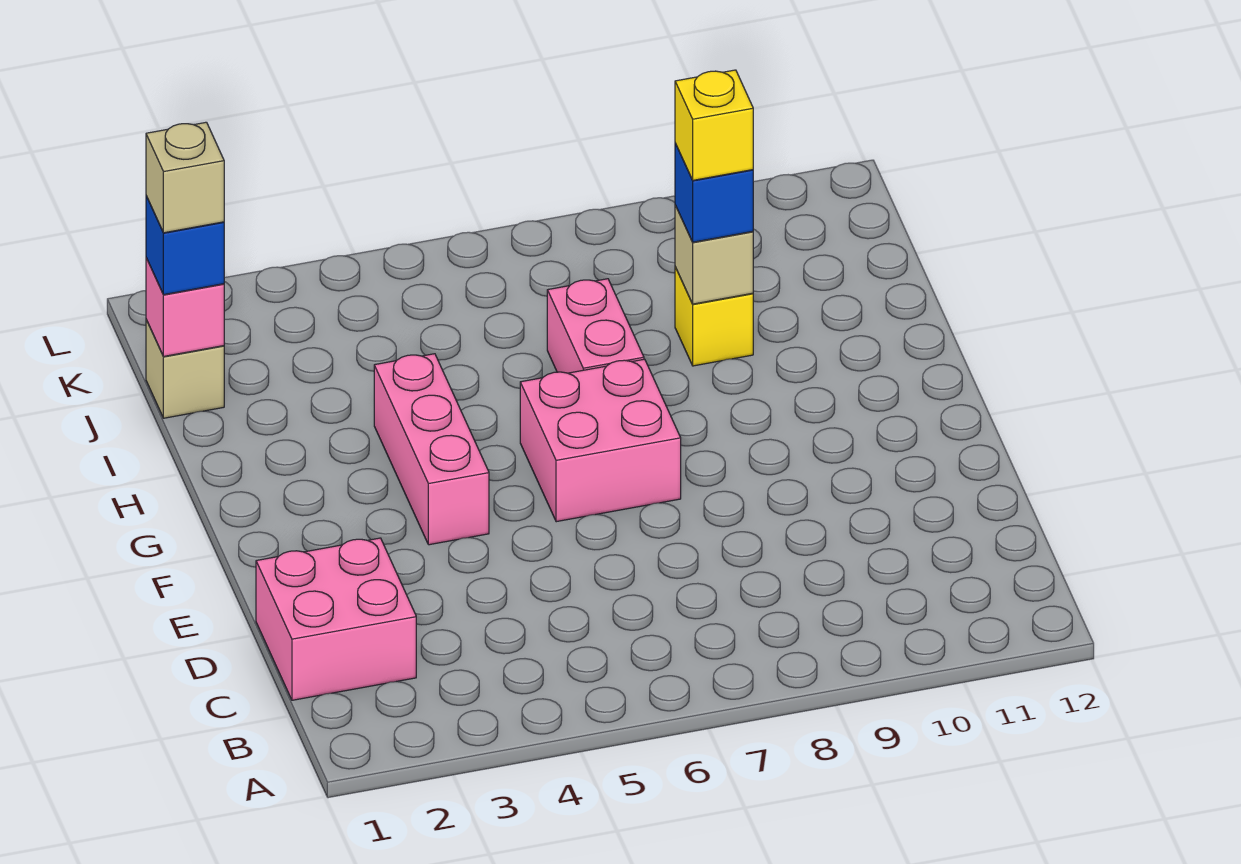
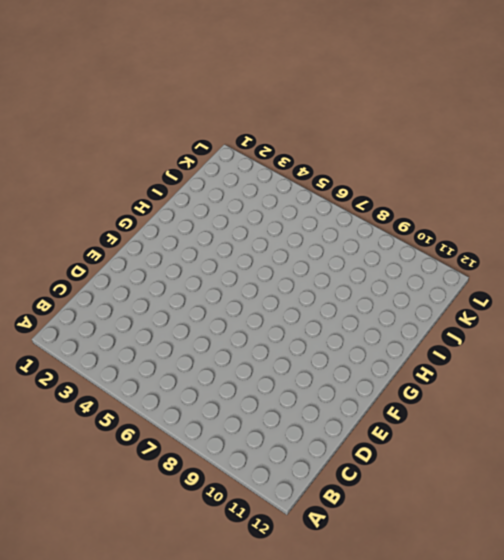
none -> pink 2x2 brick [256,538,416,700]
none -> pink 1x3 brick [374,354,489,545]
none -> pink 2x2 brick [520,359,681,522]

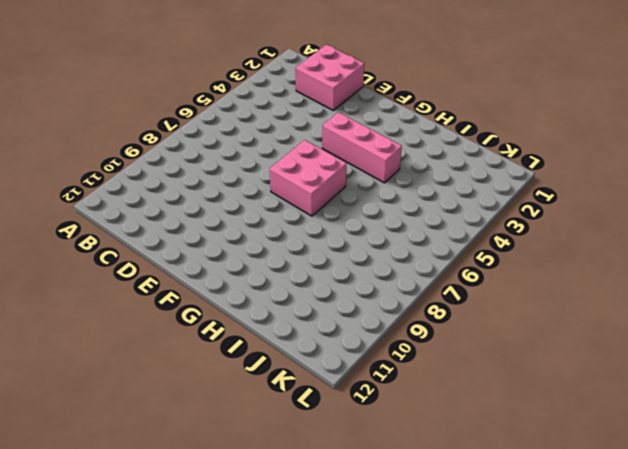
none -> pink 1x2 brick [547,279,644,373]
none -> yellow 1x1 brick [675,267,753,366]
none -> tan 1x1 brick [146,320,224,418]

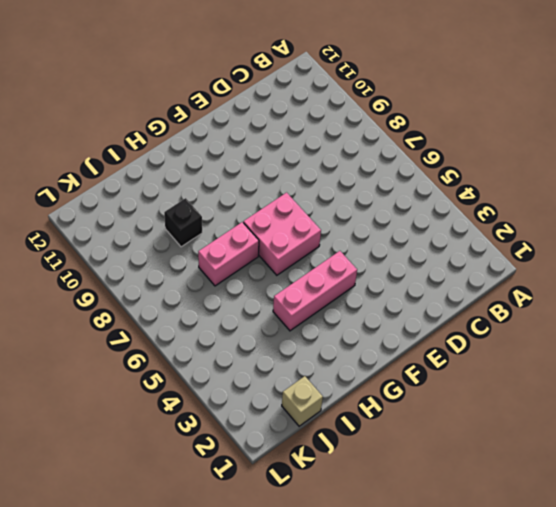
black 1x1 brick [164,198,202,247] -> yellow 1x1 brick [675,267,753,366]
none -> pink 2x2 brick [256,538,416,700]
none -> tan 1x1 brick [675,205,753,304]
none -> pink 1x1 brick [146,258,224,356]

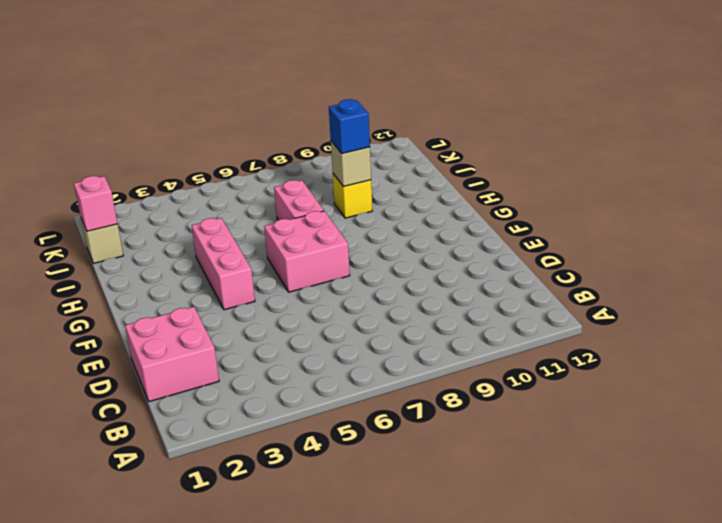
none -> blue 1x1 brick [146,196,224,295]
none -> yellow 1x1 brick [675,70,753,180]
none -> tan 1x1 brick [146,122,224,233]

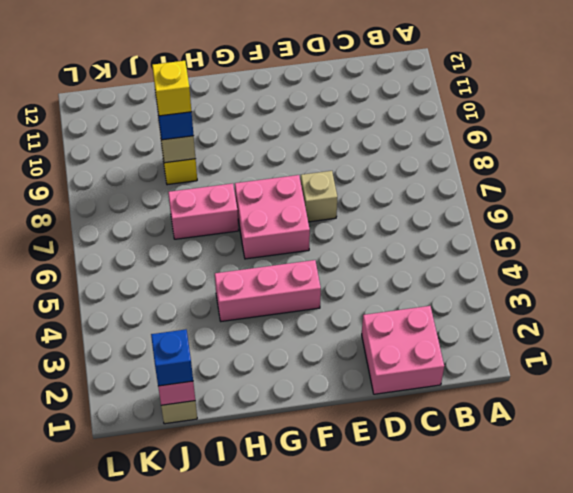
tan 1x1 brick [301,171,337,222] -> tan 1x1 brick moved to [146,122,224,233]

